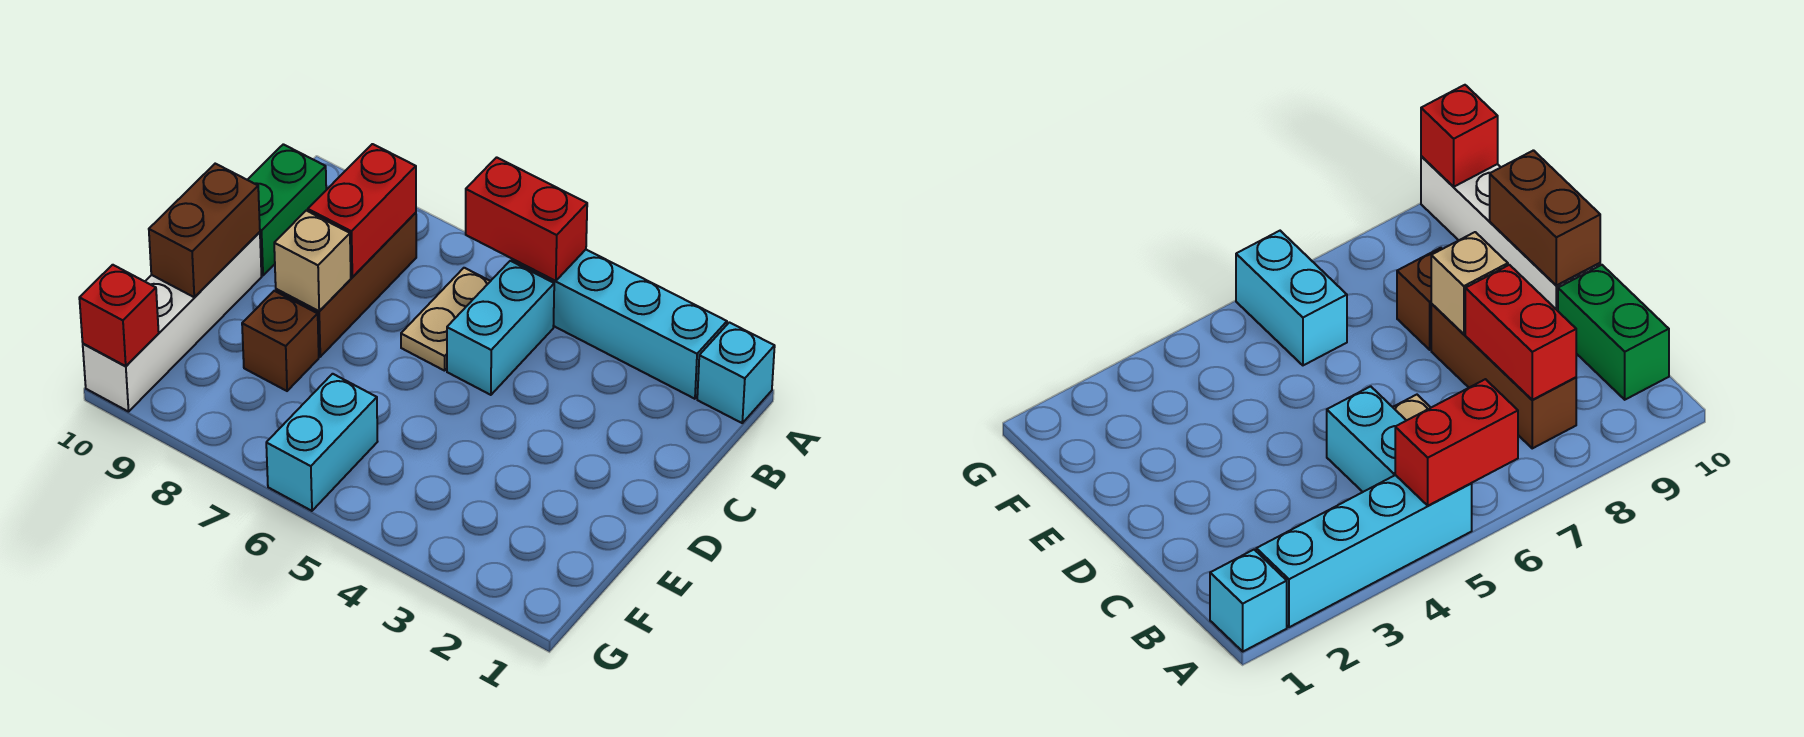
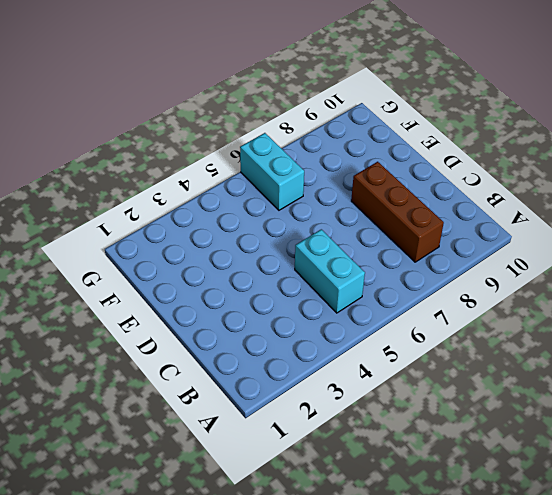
none -> cyan 1x1 brick [697,322,775,423]
none -> cyan 1x4 brick [512,250,727,399]
none -> tan 1x2 plate [401,268,490,371]

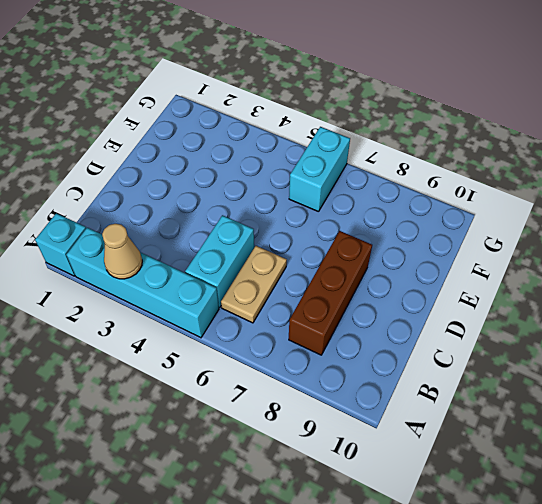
tan 1x1 cone [102,224,142,279] -> none
none -> green 1x2 brick [248,144,326,275]
none -> white 1x4 brick [83,232,262,412]
none -> brown 1x1 brick [242,291,319,391]

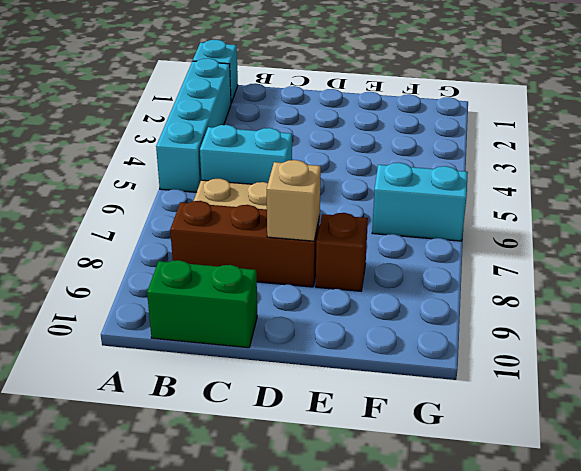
none -> white 1x4 brick [83,232,262,412]
none -> red 1x2 brick [466,157,587,281]
none -> red 1x2 brick [308,144,416,277]

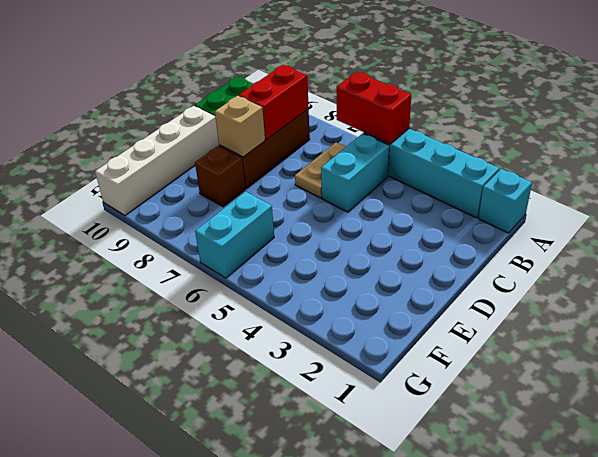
none -> brown 1x2 brick [149,164,260,297]
none -> red 1x1 brick [79,265,159,366]

